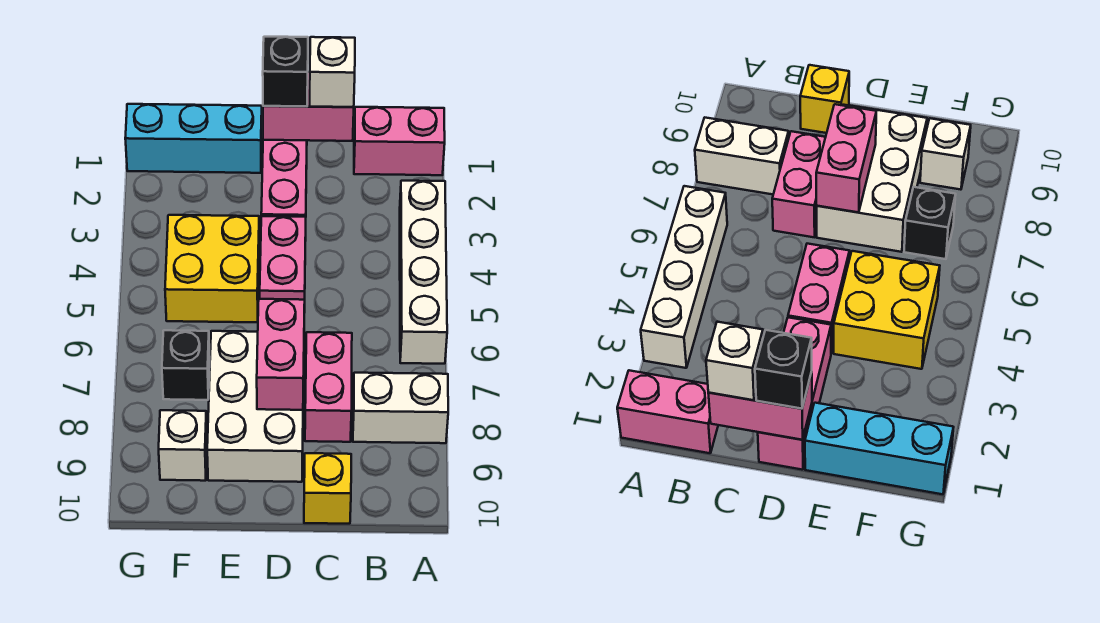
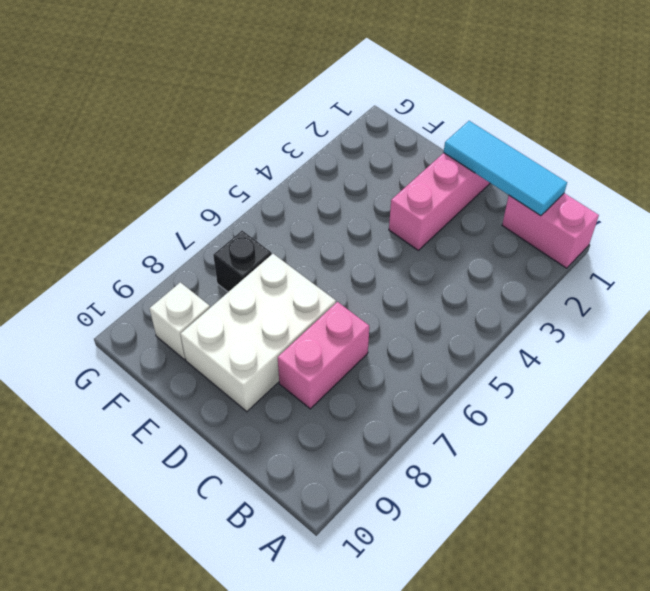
cyan 1x3 tile [444,121,567,216] -> pink 1x2 brick [263,72,354,141]
none -> white 1x4 brick [400,181,447,364]
none -> white 1x2 brick [353,373,448,443]
none -> yellow 1x1 brick [304,453,351,524]

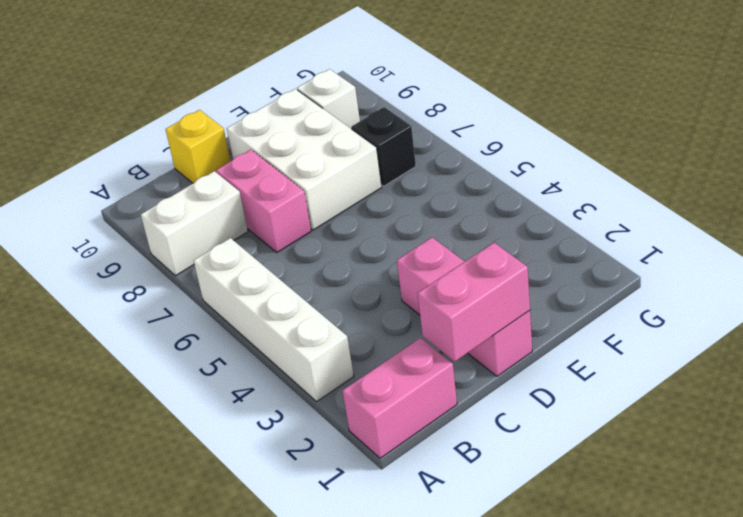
none -> pink 1x2 brick [260,216,306,313]
none -> cyan 1x3 brick [125,104,262,173]
none -> yellow 2x2 brick [165,215,259,322]

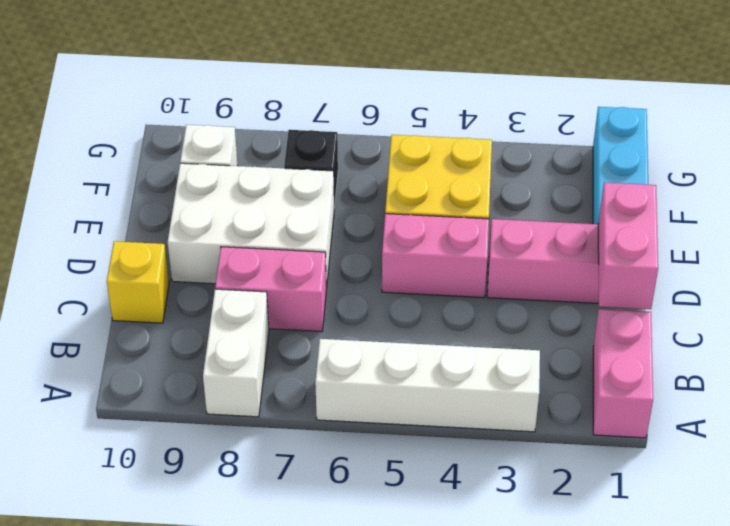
none -> pink 1x2 brick [257,299,305,410]
none -> white 1x1 brick [310,37,355,107]
none -> black 1x1 brick [263,37,308,106]

